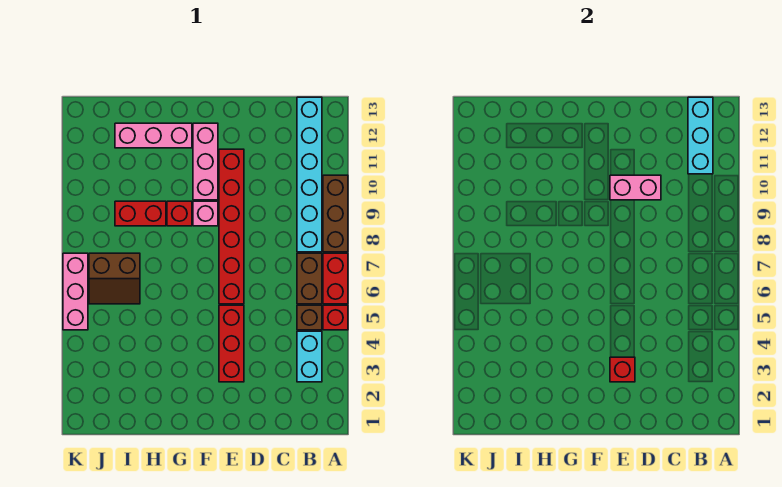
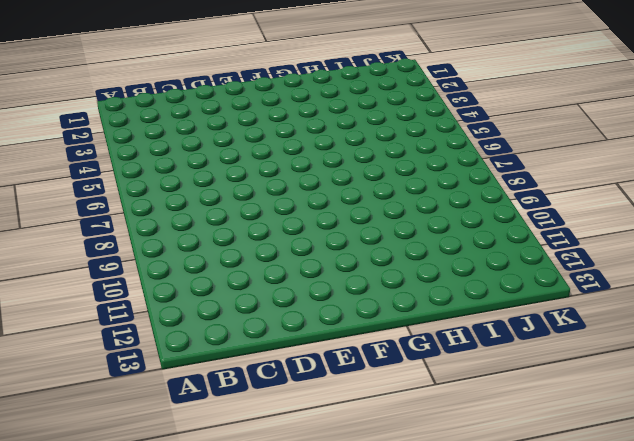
none -> red 1x1 brick [323,305,348,330]
none -> red 1x2 brick [323,253,348,304]
none -> brown 1x3 brick [323,175,348,252]

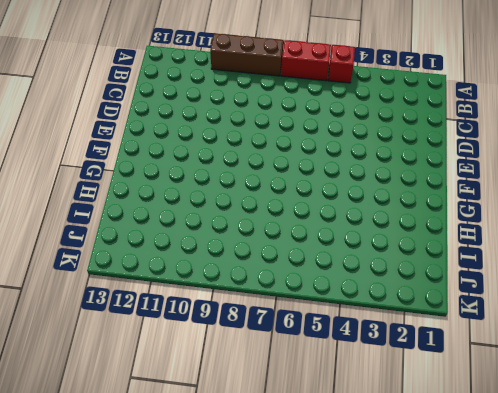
none -> cyan 1x2 brick [297,331,322,382]
none -> brown 1x1 brick [297,305,322,330]
none -> brown 1x2 brick [297,253,322,304]

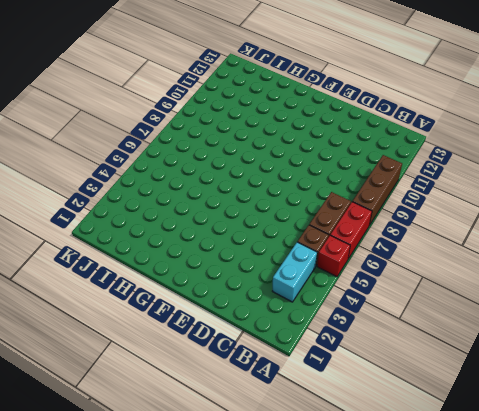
none -> cyan 1x6 brick [297,97,322,252]
none -> red 1x3 brick [219,305,244,382]
none -> red 1x6 brick [219,149,244,304]

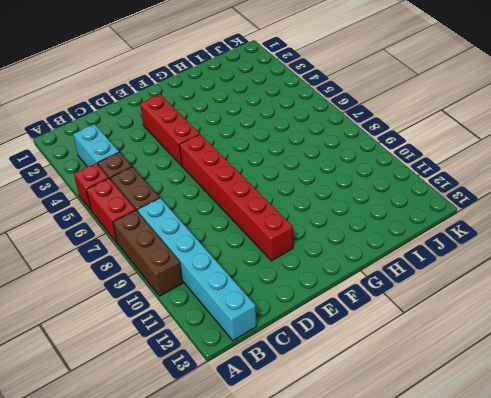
none -> pink 1x1 brick [193,201,218,226]
none -> pink 1x3 brick [193,123,218,200]
none -> red 1x1 brick [167,201,192,226]

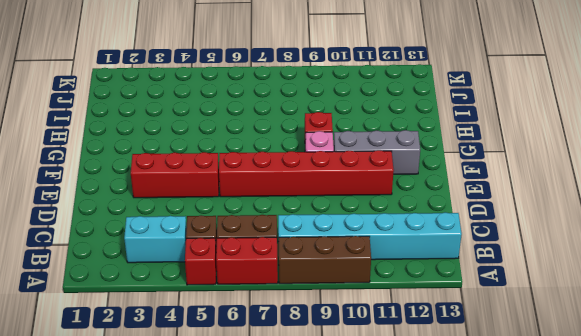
grey 1x3 brick [334,130,420,174] -> pink 1x3 brick [193,123,218,200]
none -> pink 1x3 brick [115,123,192,148]
none -> red 1x2 brick [115,201,166,226]
none -> brown 2x2 slope [89,253,140,304]

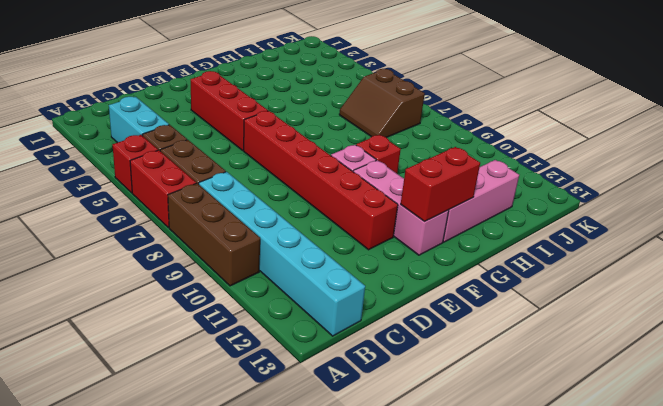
red 1x2 brick [401,147,480,222] -> red 1x2 brick moved to [115,201,166,226]
brown 2x2 slope [339,69,425,138] -> brown 2x2 slope turned to [89,253,140,304]
none -> pink 1x3 brick [63,253,88,330]
none -> cyan 1x3 brick [688,97,713,174]
none -> pink 1x2 brick [610,175,661,200]

